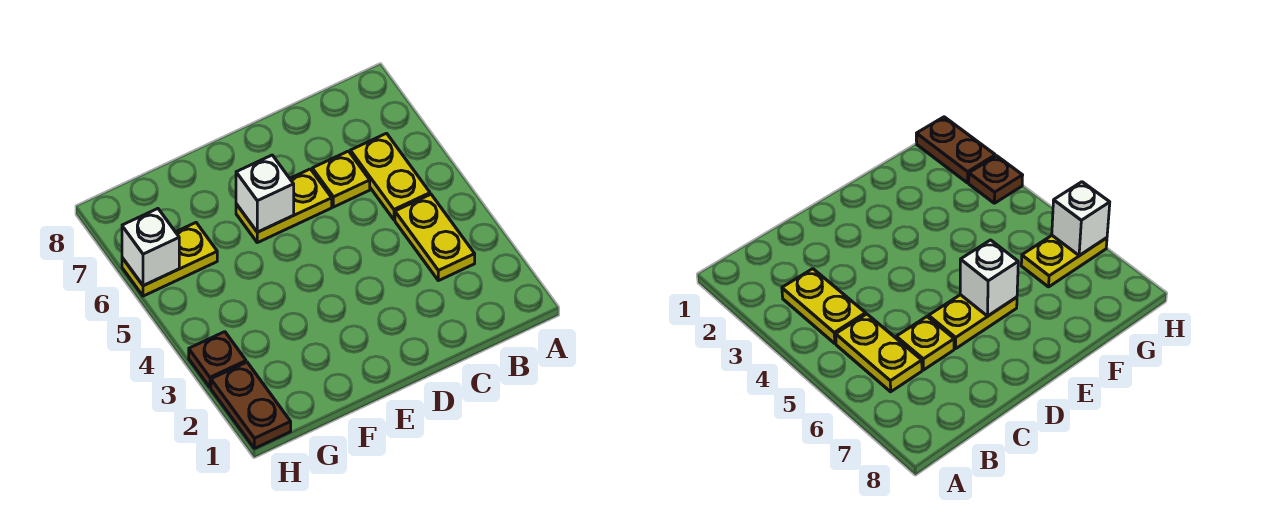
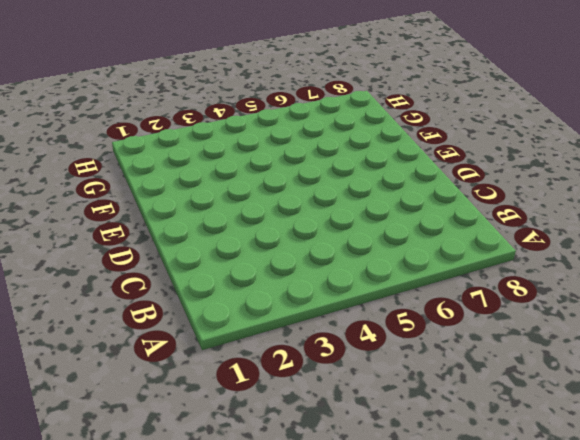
none -> yellow 1x2 plate [395,194,475,281]
none -> yellow 1x2 plate [350,133,430,220]

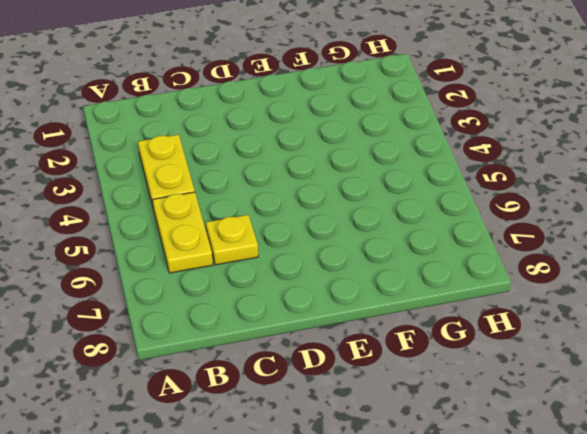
none -> yellow 1x2 plate [236,169,332,243]
none -> yellow 1x2 plate [122,223,217,296]

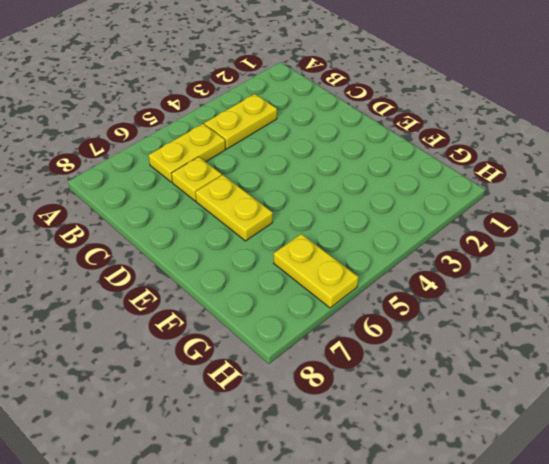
none -> brown 1x2 plate [211,362,291,448]
none -> brown 1x1 plate [189,332,246,387]

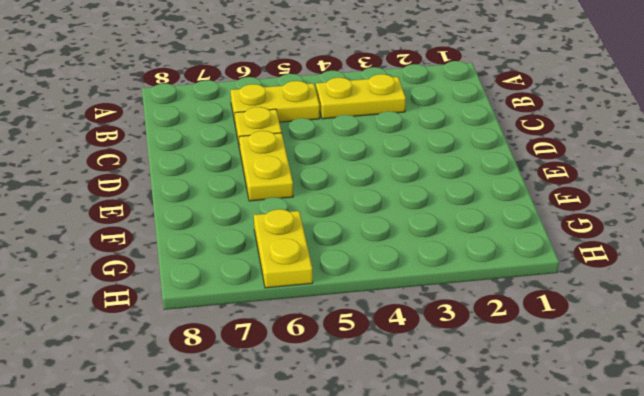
none -> brown 1x2 plate [211,362,291,448]
none -> brown 1x1 plate [189,332,246,387]

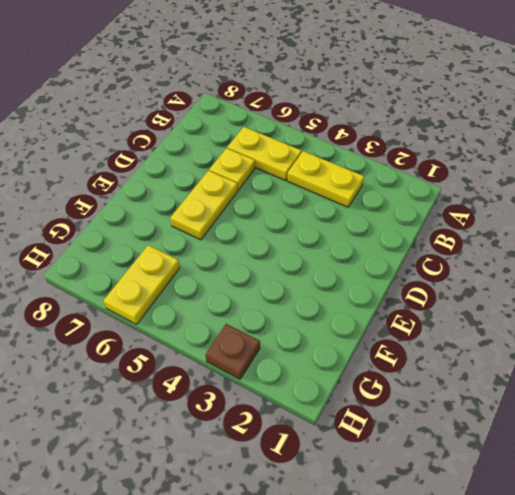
none -> brown 1x2 plate [211,362,291,448]
none -> white 1x1 brick [236,155,294,232]

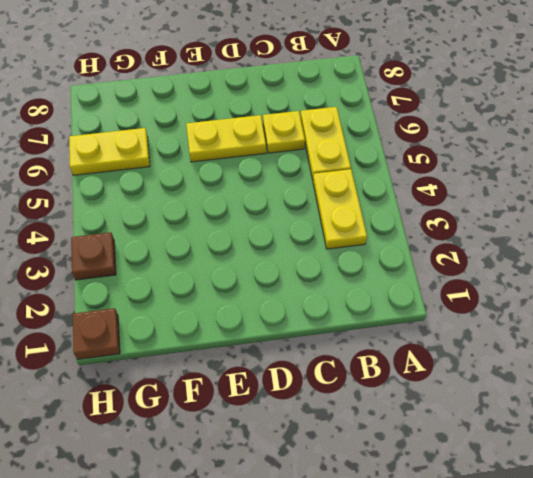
brown 1x1 plate [73,308,120,359] -> brown 1x2 plate [211,362,291,448]
none -> white 1x1 brick [236,155,294,232]
none -> white 1x1 brick [122,209,179,286]

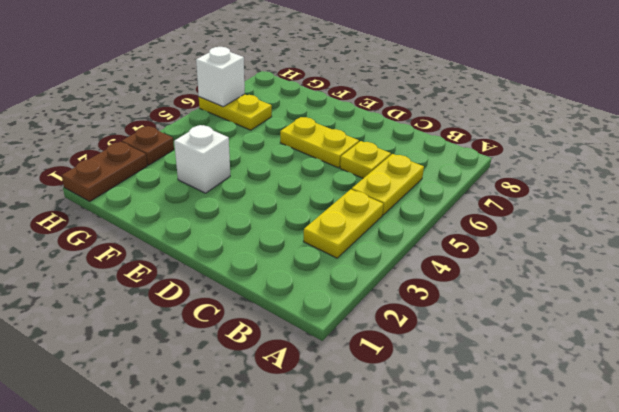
white 1x1 brick [174,125,230,193] -> white 1x1 brick moved to [236,155,294,232]

